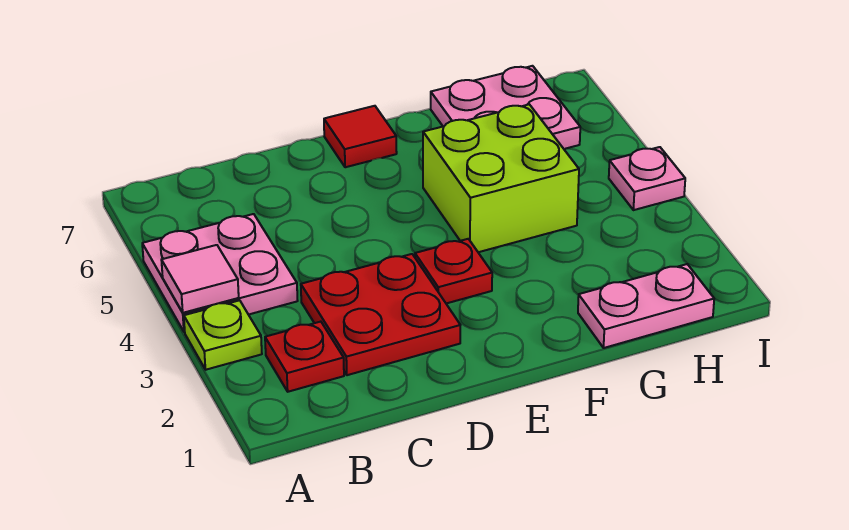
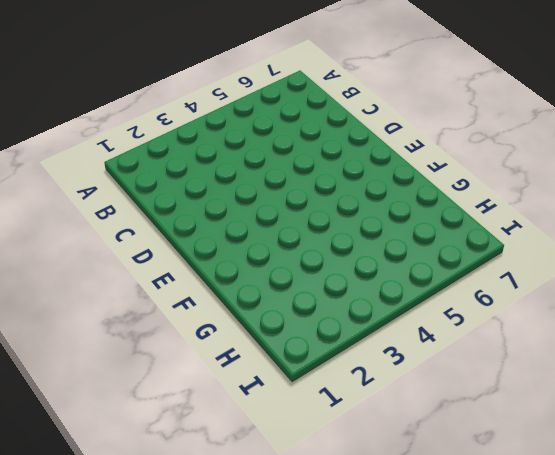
none -> lime 1x1 plate [184,300,262,370]
none -> pink 2x2 plate [142,214,298,332]

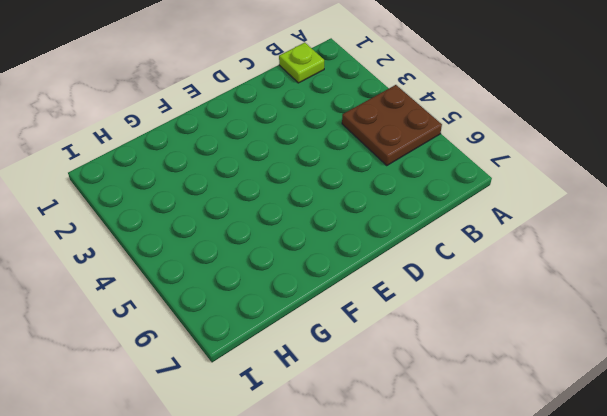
brown 2x2 plate [342,85,442,166] -> pink 2x2 plate [142,214,298,332]
lime 1x1 plate [279,43,324,83] -> lime 1x1 plate moved to [184,300,262,370]
none -> red 1x1 plate [265,322,344,392]
none -> red 2x2 plate [301,254,460,375]

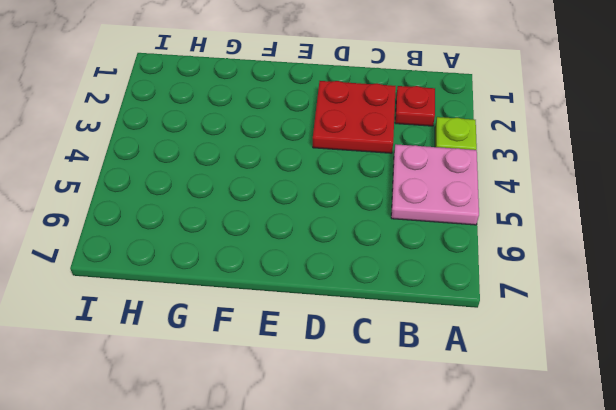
none -> red 1x1 plate [415,239,492,303]
none -> red 1x1 tile [324,106,397,167]

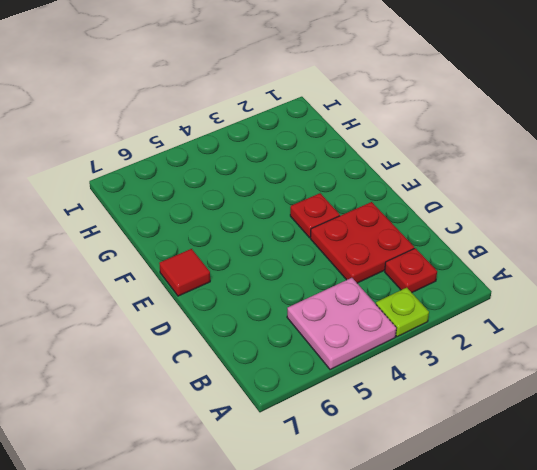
none -> lime 2x2 brick [423,104,579,252]
none -> pink 1x2 plate [578,264,714,348]

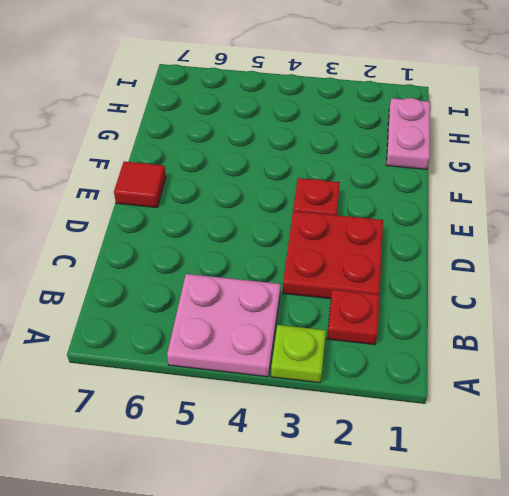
none -> lime 2x2 brick [423,104,579,252]
none -> pink 2x2 plate [431,66,580,149]

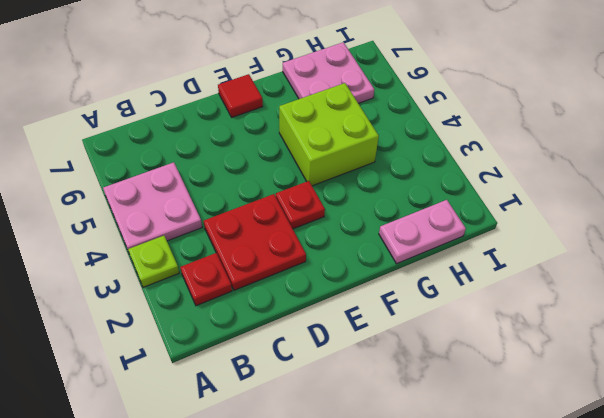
none -> pink 1x1 plate [609,147,685,210]
none -> pink 1x1 tile [161,245,239,313]

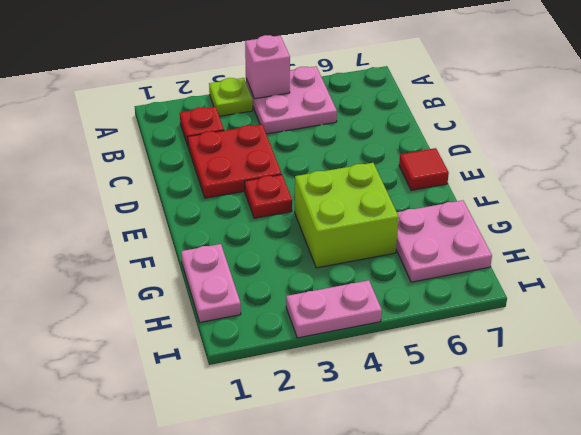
pink 1x1 brick [245,35,290,99] -> pink 1x1 tile [161,245,239,313]
pink 1x2 plate [286,280,382,338] -> pink 1x1 plate [609,147,685,210]

